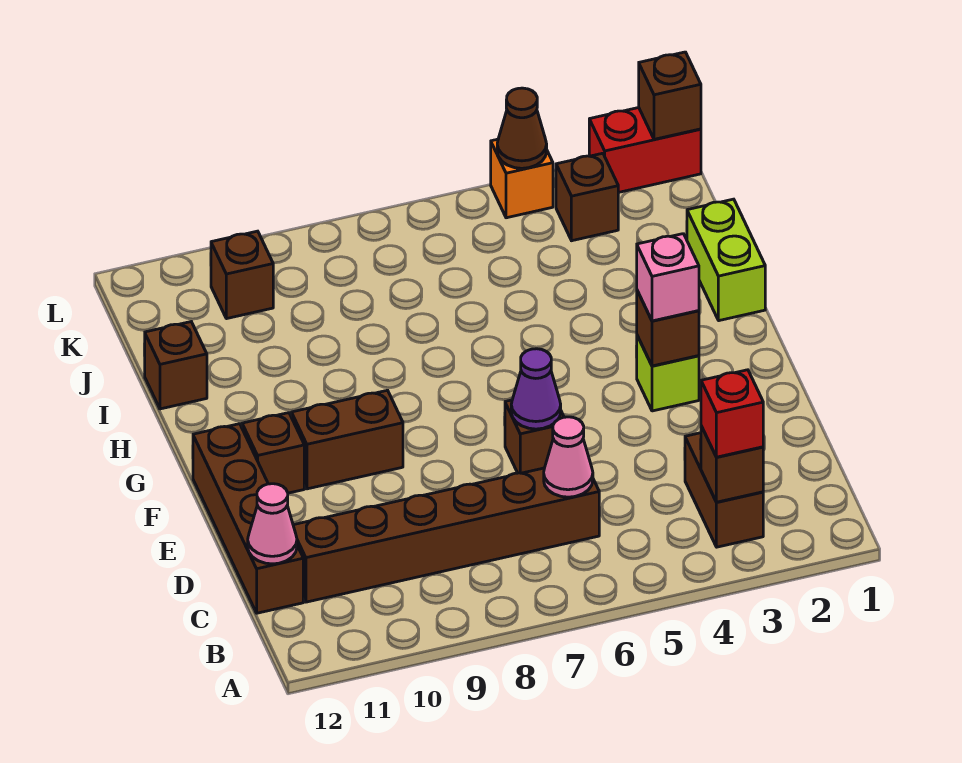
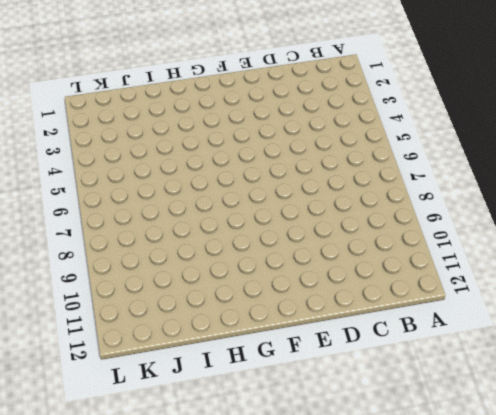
none -> brown 1x2 brick [685,433,763,547]
none -> brown 1x6 brick [293,468,599,602]
none -> brown 1x4 brick [193,424,303,613]

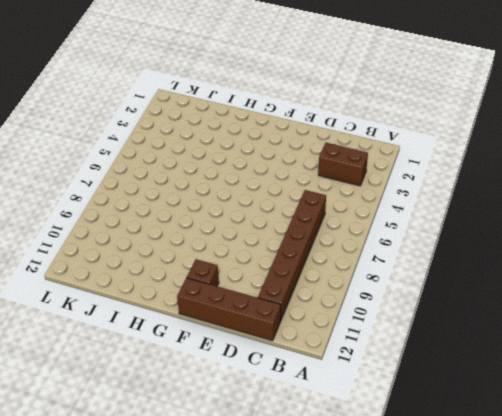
none -> brown 1x1 brick [505,400,564,473]
none -> lime 1x1 brick [637,336,699,411]
none -> brown 1x2 brick [292,390,403,489]

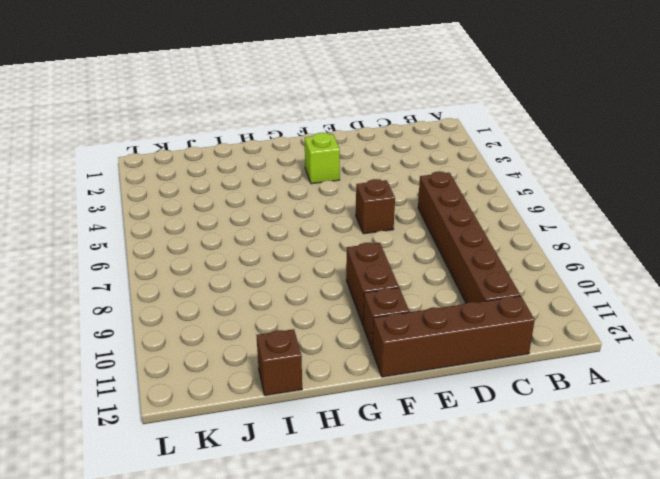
none -> brown 1x2 brick [685,433,763,547]
none -> lime 1x2 brick [687,199,765,321]
none -> brown 1x1 brick [556,153,618,241]

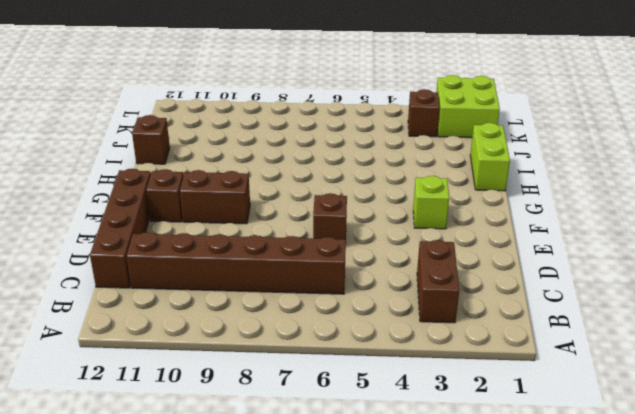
lime 2x2 brick [437,75,500,138] -> red 1x2 brick [589,108,701,193]
none -> brown 1x1 brick [211,231,273,319]
none -> orange 1x1 brick [491,139,553,218]
none -> brown 1x1 brick [701,426,763,502]

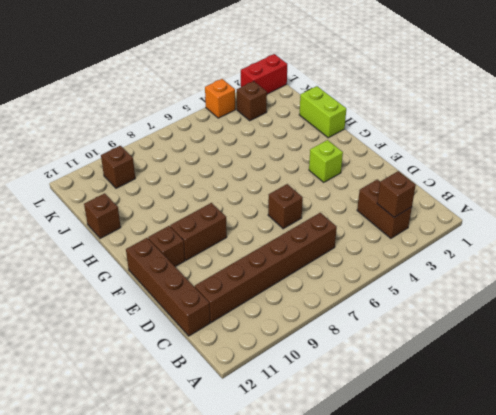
none -> pink 1x1 cone [544,417,593,497]
none -> pink 1x1 cone [248,484,297,564]
none -> purple 1x1 cone [511,349,561,429]

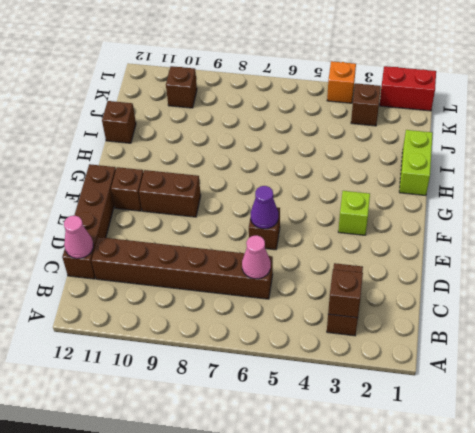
none -> brown 1x1 brick [637,291,699,366]
none -> brown 1x1 brick [639,52,701,139]
none -> brown 1x1 cone [497,88,547,168]

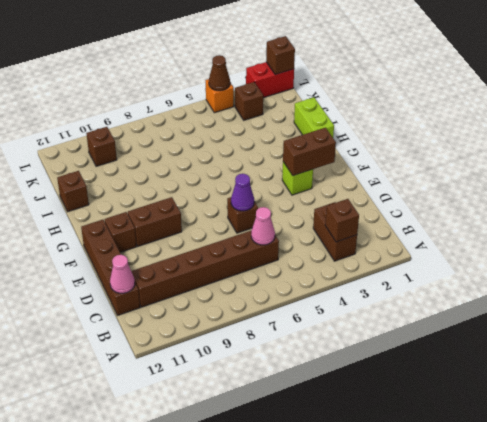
brown 1x2 brick [283,128,336,176] -> brown 1x1 brick [637,291,699,366]
none -> red 1x1 brick [701,370,763,457]
none -> pink 1x1 brick [637,234,699,321]

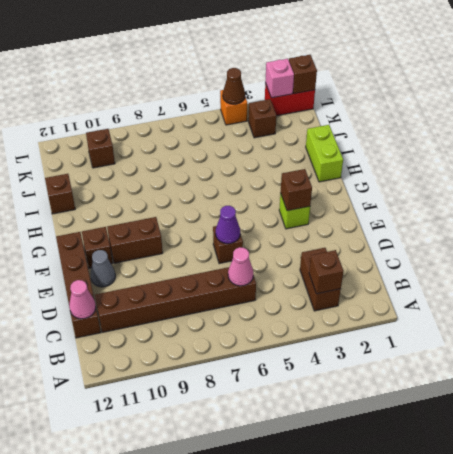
grey 1x1 cone [91,250,115,287] -> none
pink 1x1 brick [265,59,294,98] -> pink 1x1 brick moved to [637,234,699,321]
none -> red 1x1 brick [701,370,763,457]

